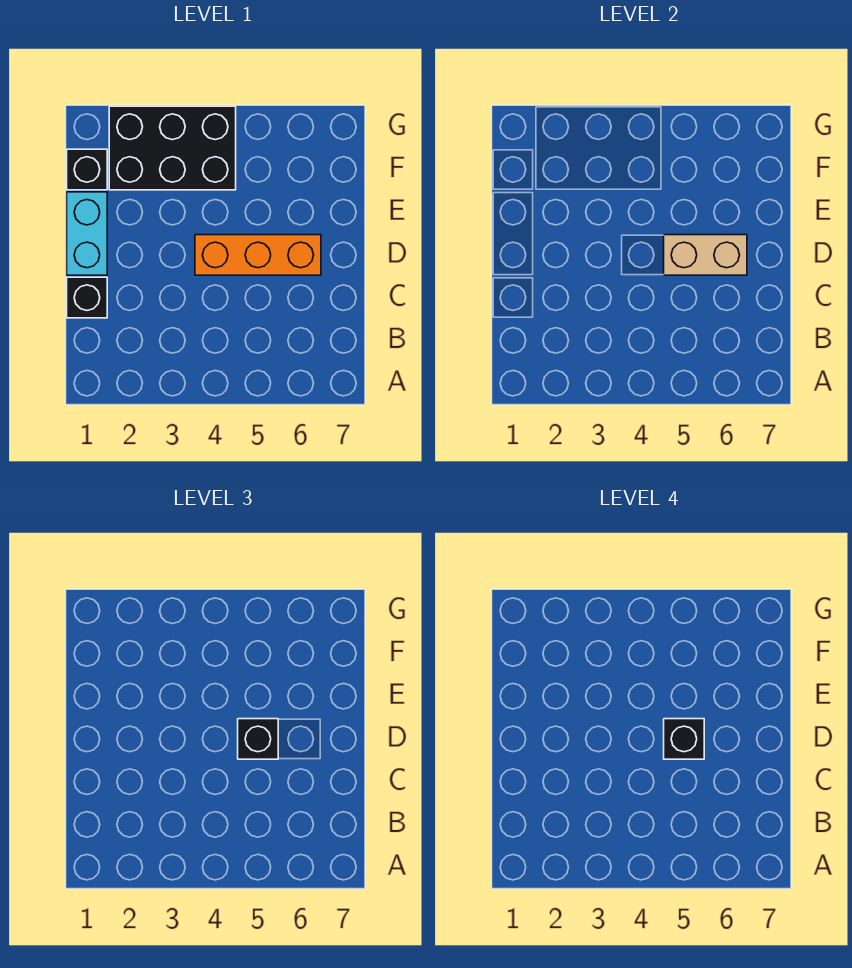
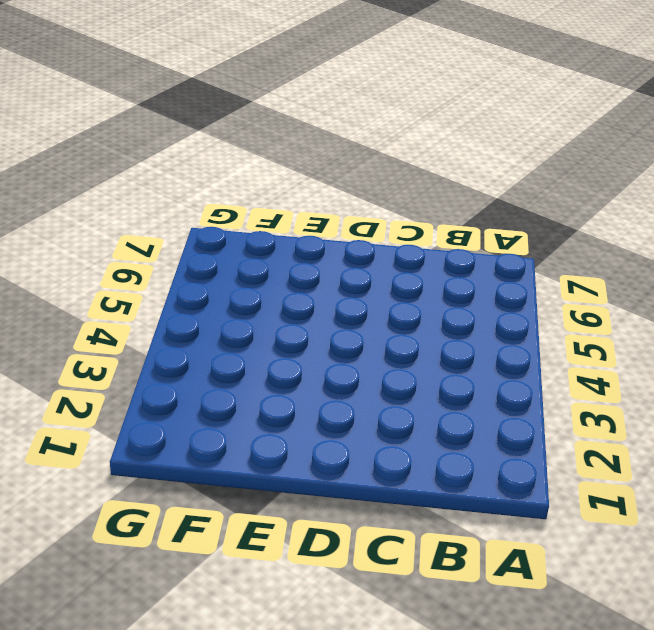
none -> black 1x1 brick [67,277,107,318]
none -> cyan 1x2 brick [67,192,107,275]

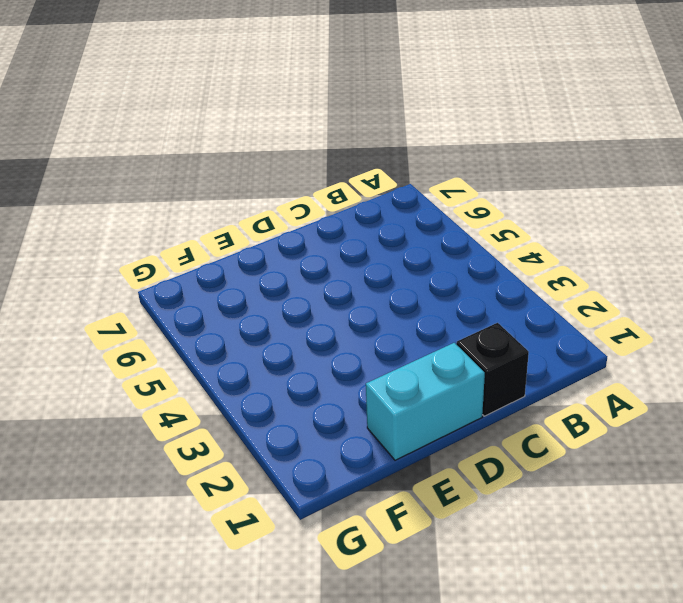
none -> orange 1x3 brick [195,235,321,275]
none -> black 1x1 brick [67,149,107,190]

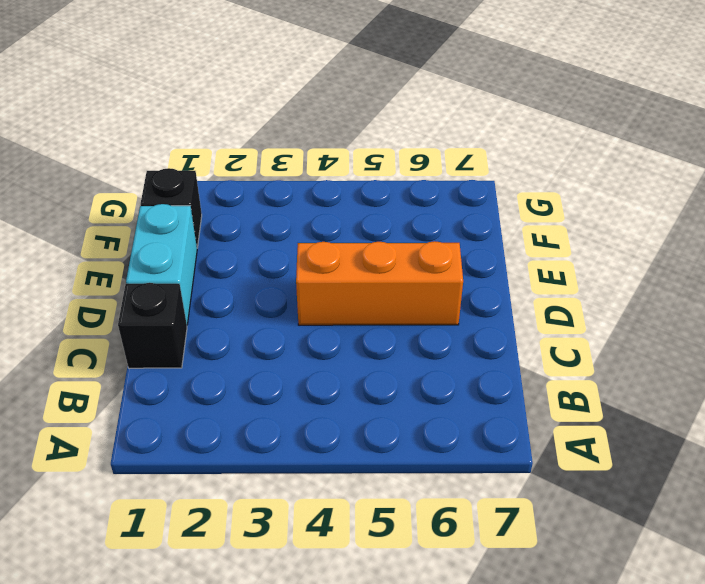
none -> black 2x3 brick [109,106,236,190]
none -> tan 1x2 brick [664,235,747,275]

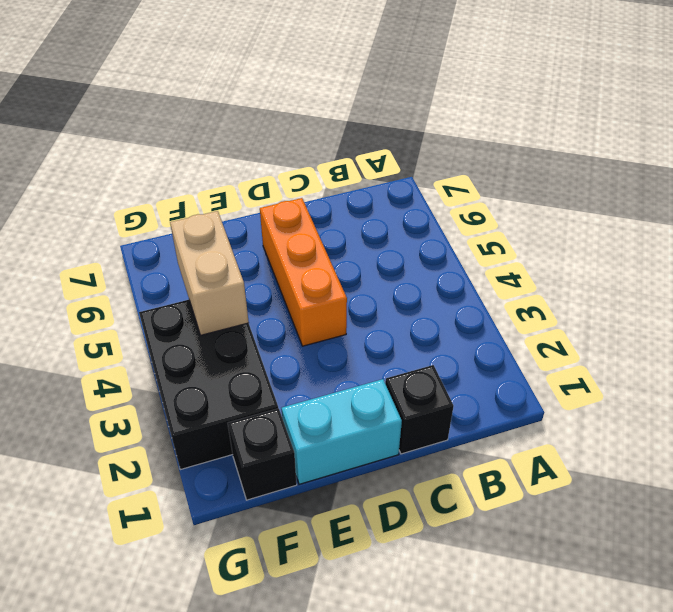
tan 1x2 brick [170,211,249,335] -> tan 1x2 brick moved to [664,235,747,275]
none -> black 1x1 brick [238,719,278,759]
none -> black 1x1 brick [664,719,704,759]

